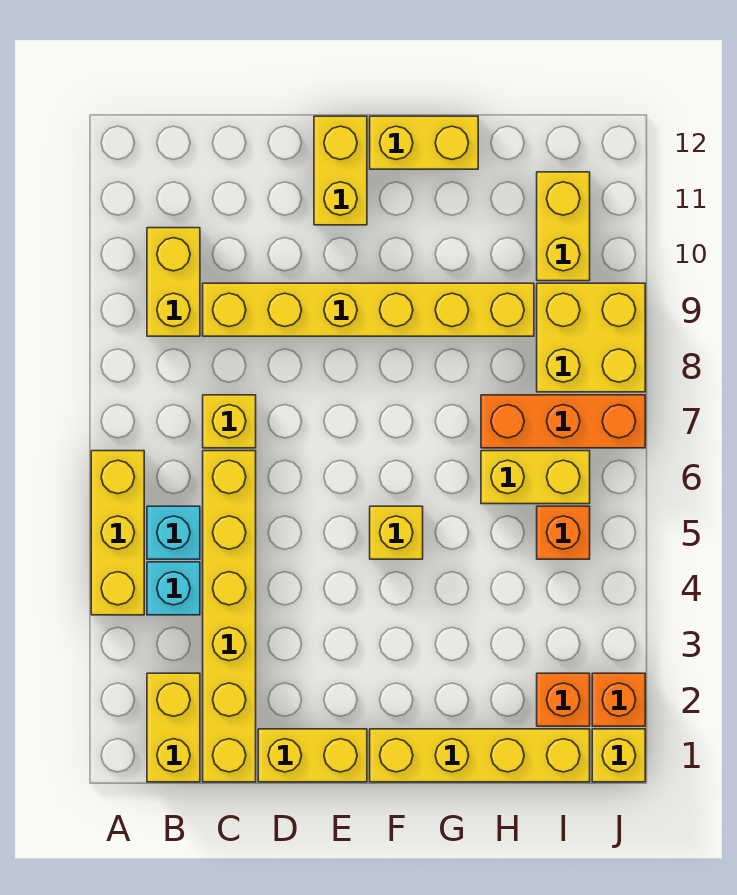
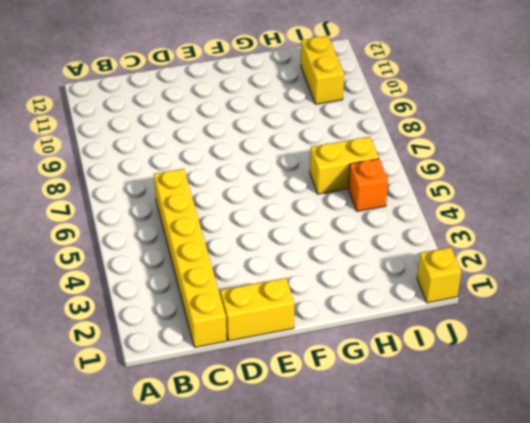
none -> yellow 1x3 brick [91,451,144,615]
none -> yellow 1x2 brick [147,673,200,782]
none -> cyan 1x1 brick [147,562,200,615]

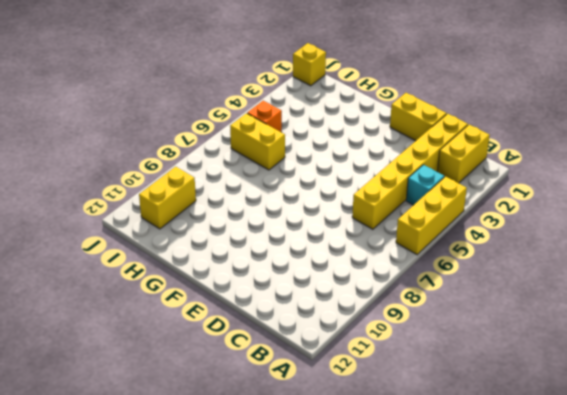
none -> cyan 1x1 brick [147,506,200,559]
none -> yellow 1x2 brick [147,228,200,336]
none -> yellow 1x1 brick [203,395,256,448]

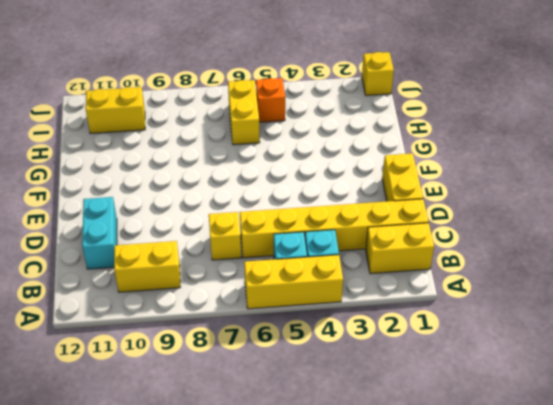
cyan 1x2 brick [82,197,117,269] -> none
none -> yellow 1x6 brick [203,283,534,336]
none -> yellow 1x2 brick [314,116,367,225]
none -> yellow 1x4 brick [370,729,590,782]

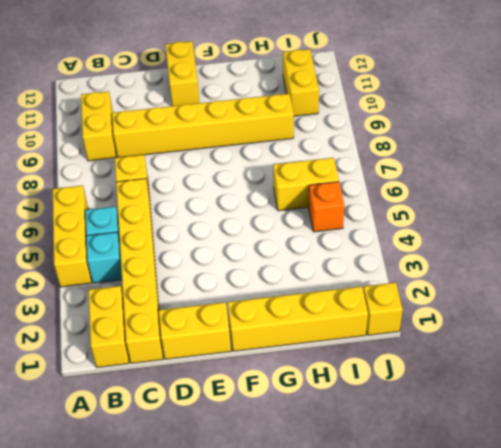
none -> yellow 1x1 brick [370,506,423,559]
none -> yellow 1x2 brick [370,116,478,169]
none -> orange 1x3 brick [481,395,645,448]

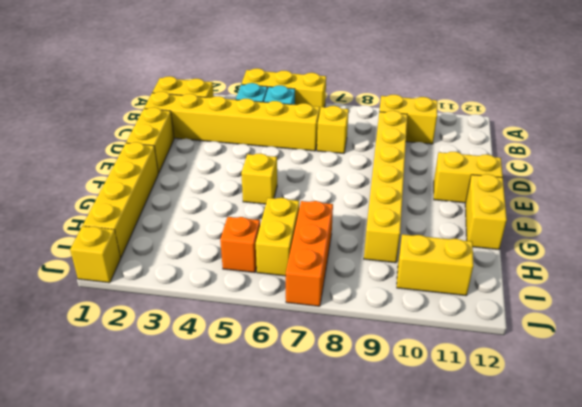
none -> orange 1x1 brick [537,673,590,726]
none -> yellow 2x2 brick [537,283,645,392]
none -> orange 1x1 brick [592,673,645,726]

